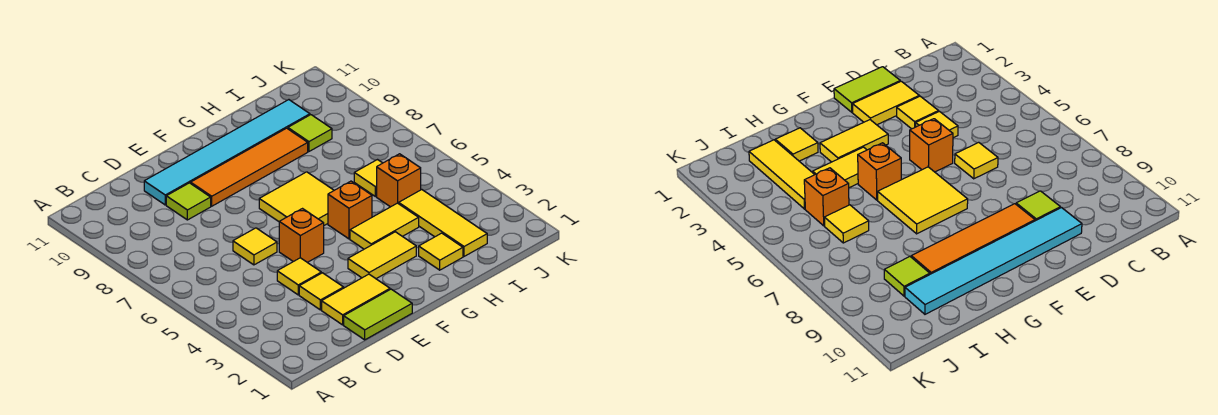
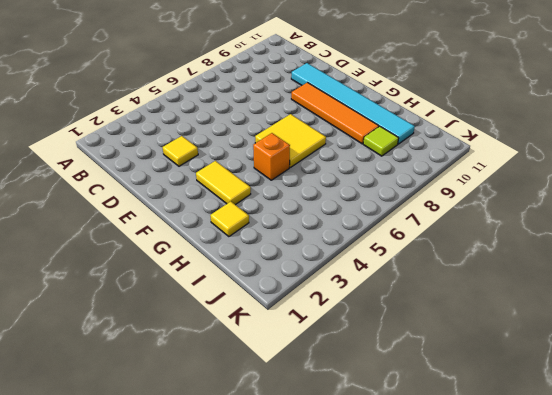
none -> lime 1x2 tile [344,289,412,340]
none -> yellow 1x2 tile [322,274,390,325]
none -> yellow 1x1 tile [277,258,321,295]

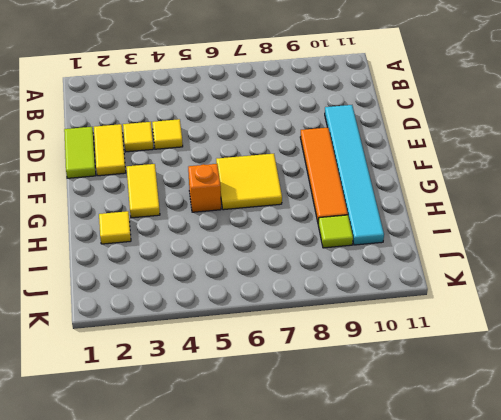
none -> yellow 1x1 tile [233,228,277,265]
none -> lime 1x1 tile [166,183,211,220]
none -> orange 1x1 brick [279,209,324,262]

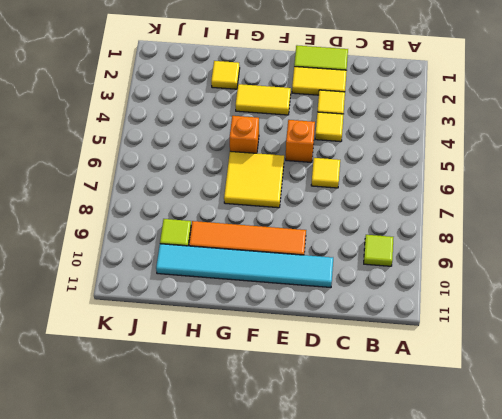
lime 1x1 tile [364,235,393,266] -> lime 1x1 tile moved to [166,183,211,220]
none -> yellow 1x2 tile [350,203,419,249]
none -> yellow 1x3 tile [399,190,487,256]
none -> orange 1x1 brick [377,154,421,207]

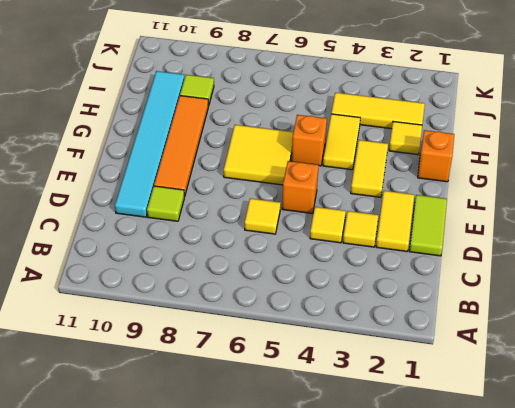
orange 1x1 brick [418,130,454,182] -> orange 1x1 brick moved to [377,154,421,207]
none -> yellow 1x1 tile [354,160,382,197]

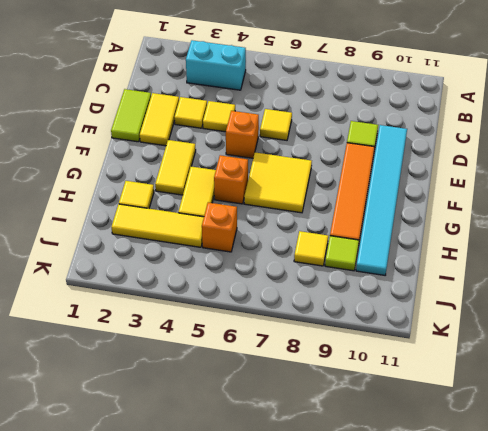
cyan 1x2 brick [186,40,246,90] -> none
yellow 1x1 tile [294,231,328,266] -> yellow 1x1 tile moved to [354,160,382,197]

